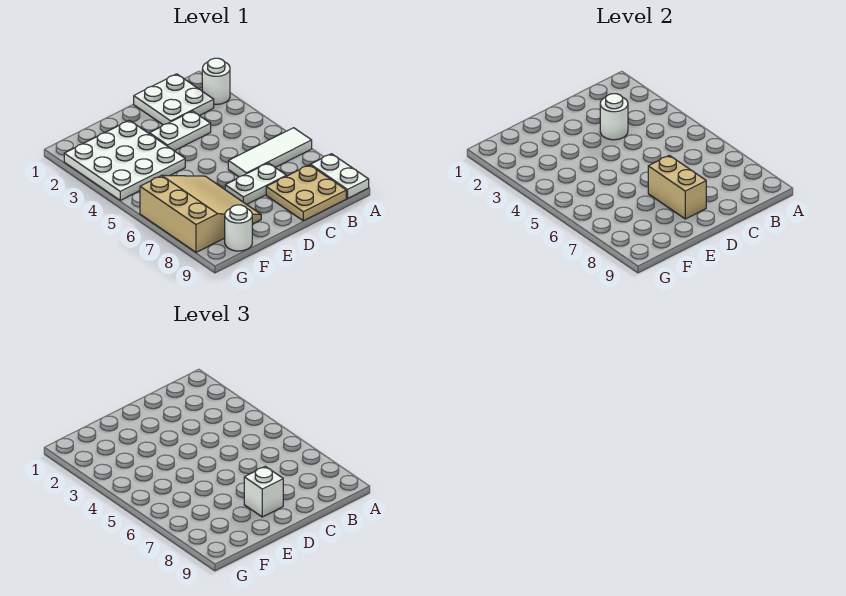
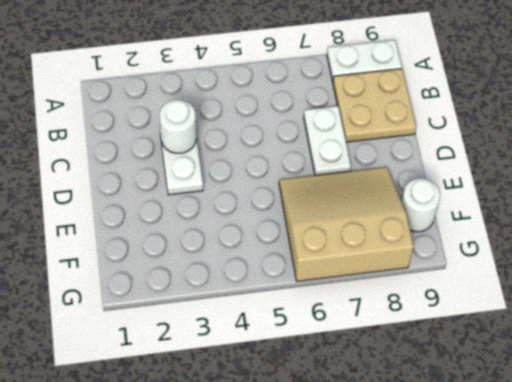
none -> white 1x1 round brick [202,58,230,104]
none -> white 1x3 tile [228,128,312,177]
none -> white 2x2 plate [134,74,214,125]

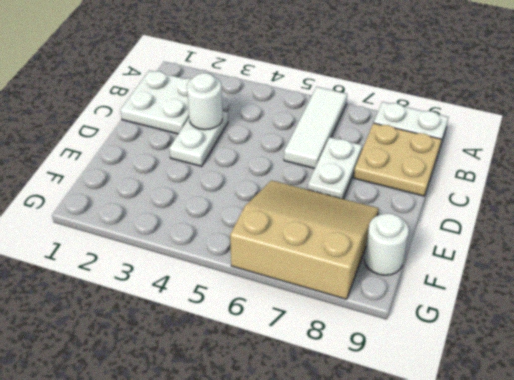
none -> white 1x1 round brick [202,58,230,104]
none -> white 3x3 plate [64,120,185,200]
none -> tan 1x2 brick [648,155,706,219]

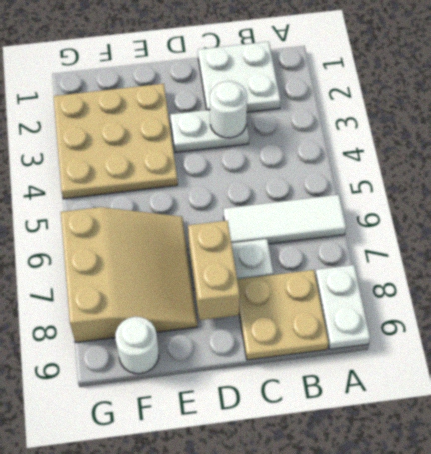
tan 3x3 plate [54,84,178,199] -> white 3x3 plate [64,120,185,200]
none -> white 1x1 round brick [202,58,230,104]
none -> white 1x1 brick [244,466,283,517]

